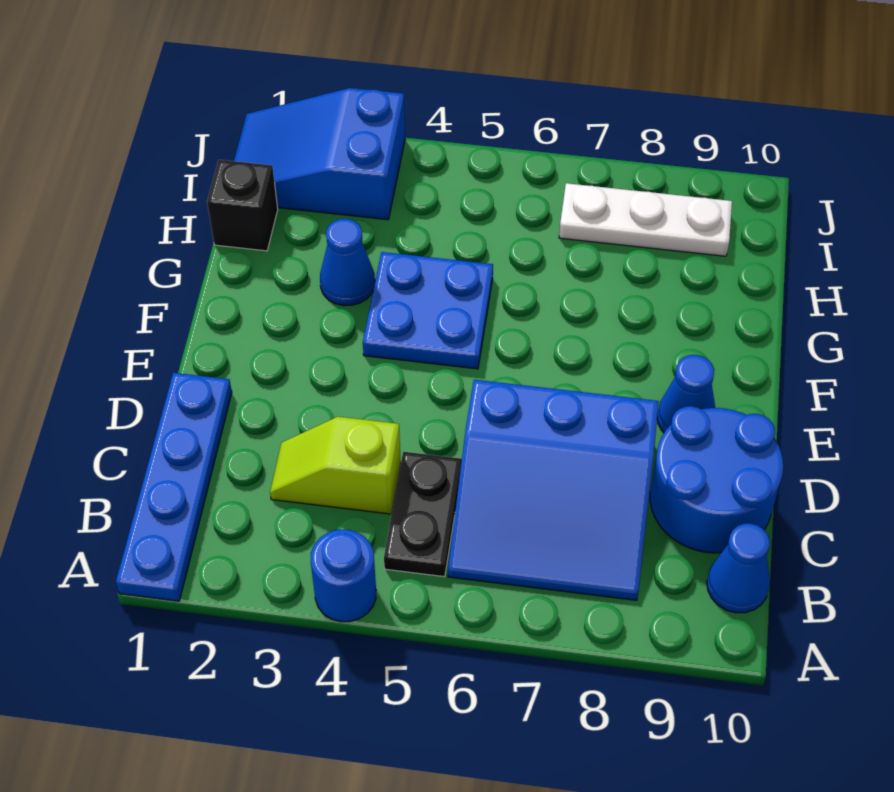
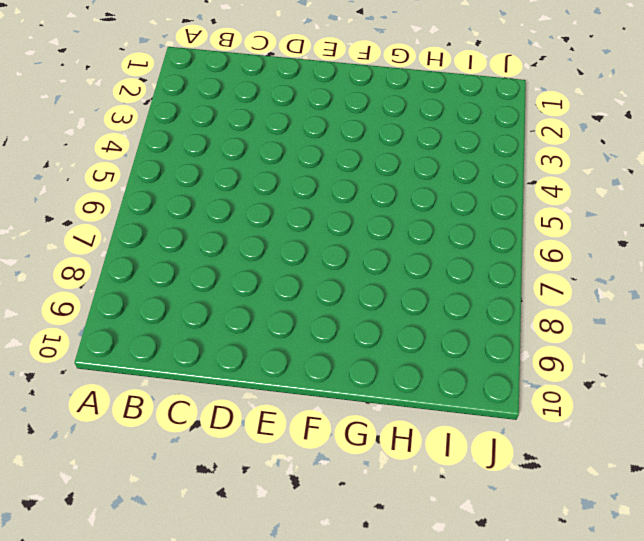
none -> blue 1x4 plate [116,373,232,601]
none -> blue 1x1 round brick [311,530,376,622]
none -> black 1x2 plate [384,452,462,577]

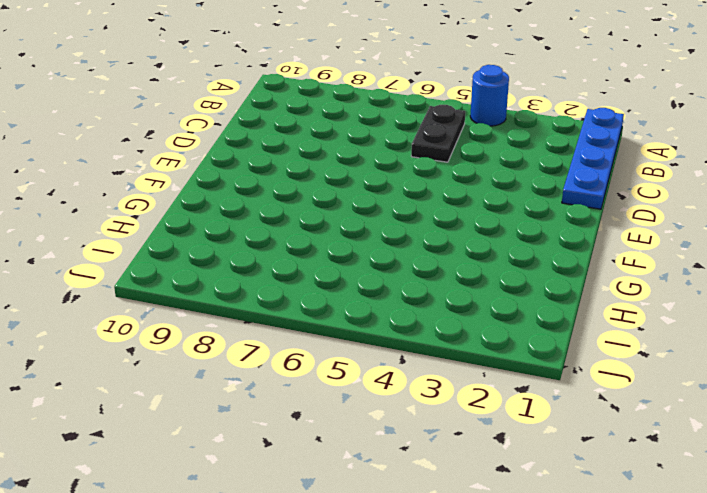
none -> blue 3x3 slope [448,380,659,600]
none -> blue 1x1 cone [707,524,770,613]
none -> lime 1x2 slope [270,417,401,514]

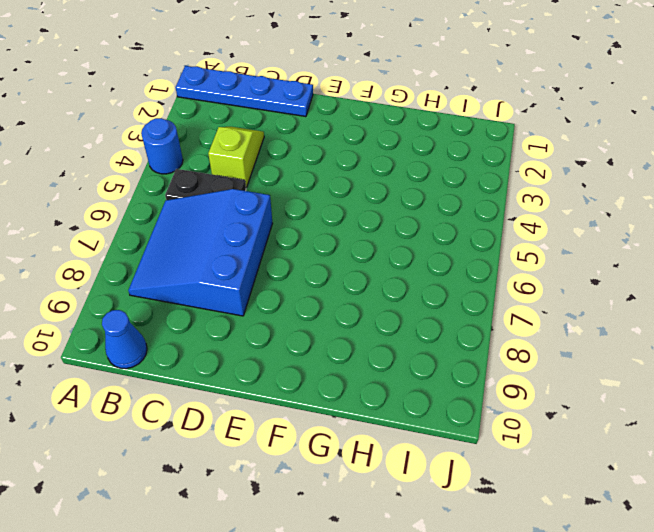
none -> blue 2x2 round brick [650,406,783,553]
none -> blue 1x1 cone [657,355,715,433]
none -> blue 2x2 plate [363,252,493,369]

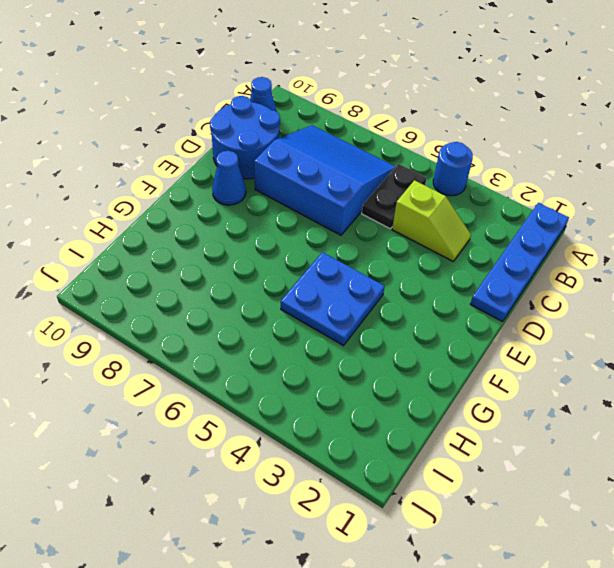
none -> blue 1x1 cone [320,219,375,306]
none -> black 1x1 brick [207,160,278,251]
none -> blue 2x3 slope [234,88,405,220]

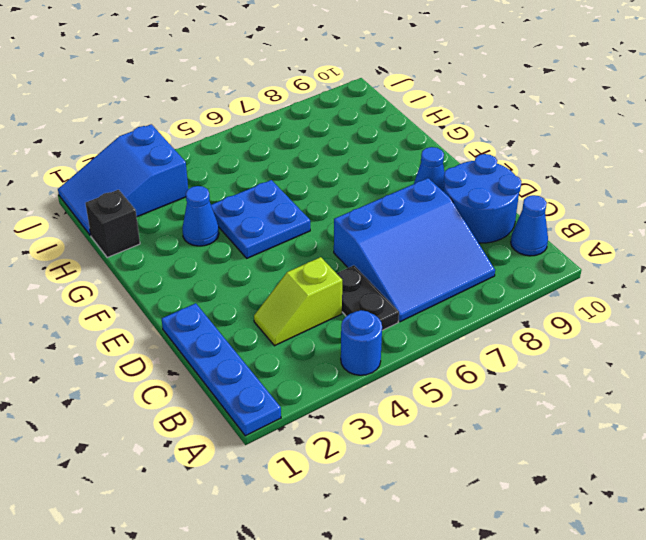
none -> white 1x3 plate [559,183,732,256]

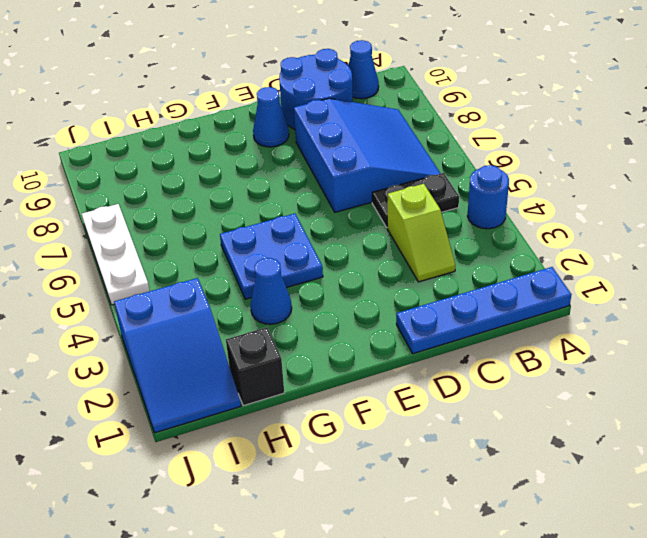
white 1x3 plate [82,204,150,305] -> white 1x3 plate moved to [559,183,732,256]

